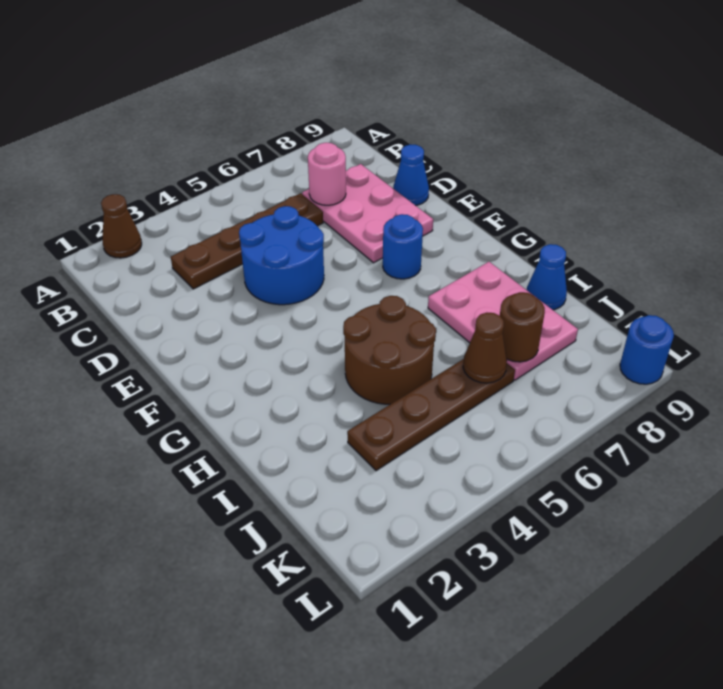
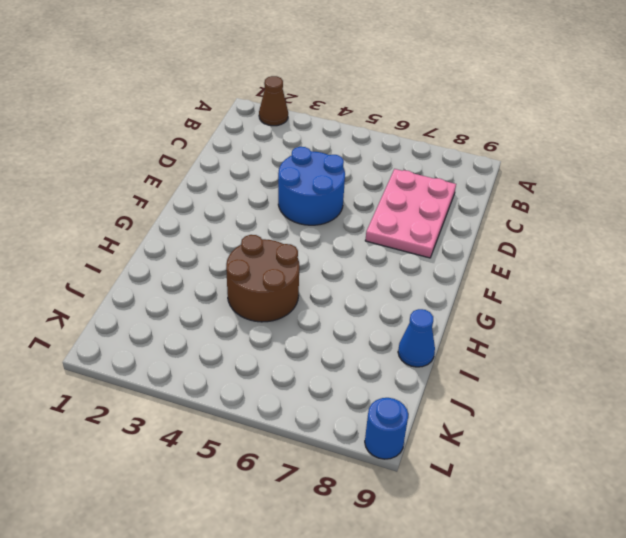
none -> brown 1x4 plate [171,193,323,289]
none -> blue 1x1 cone [393,145,429,206]
none -> blue 1x1 round brick [383,214,423,279]

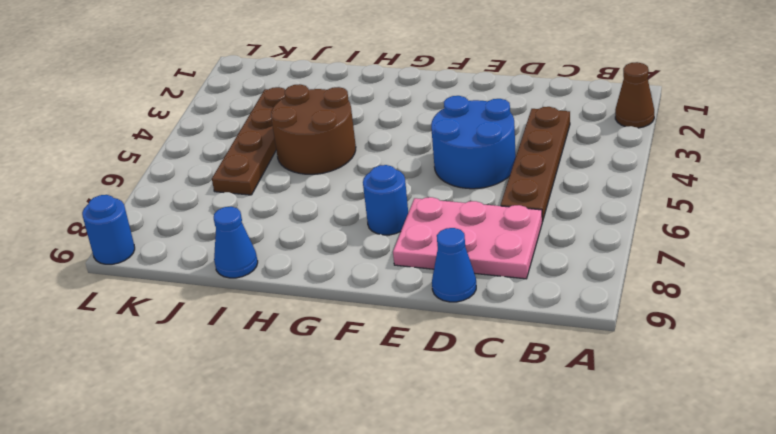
none -> pink 2x3 plate [428,262,578,380]
none -> pink 1x1 round brick [308,143,346,205]
none -> brown 1x1 cone [463,313,507,383]

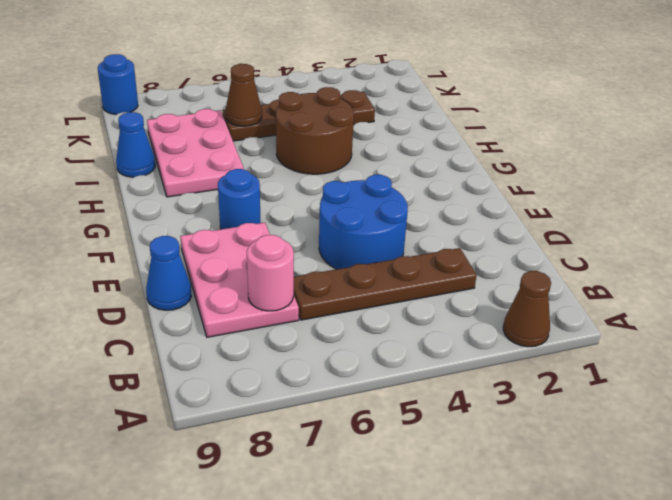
none -> brown 1x1 round brick [500,292,545,362]

